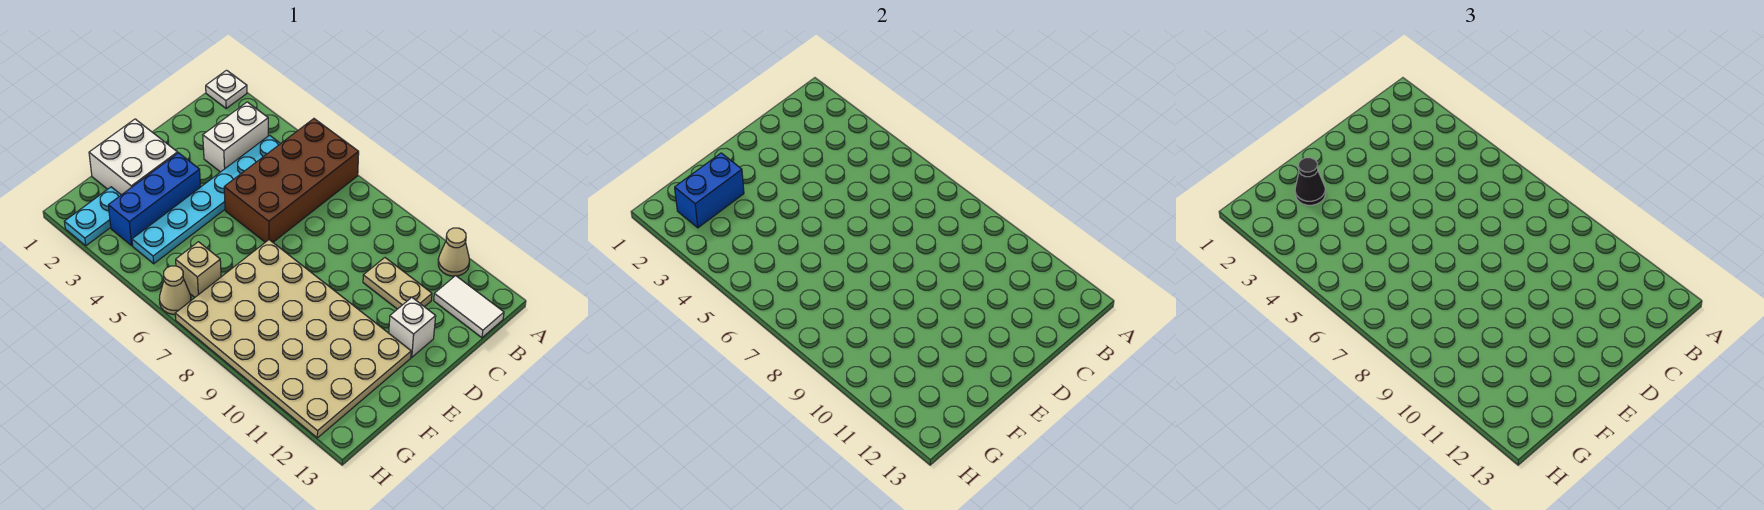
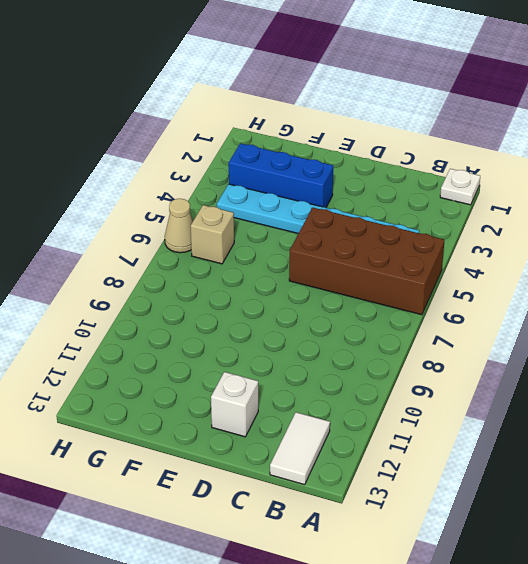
none -> tan 1x1 cone [438,228,470,276]
none -> white 1x2 brick [203,102,268,172]
none -> tan 1x2 plate [363,258,432,309]

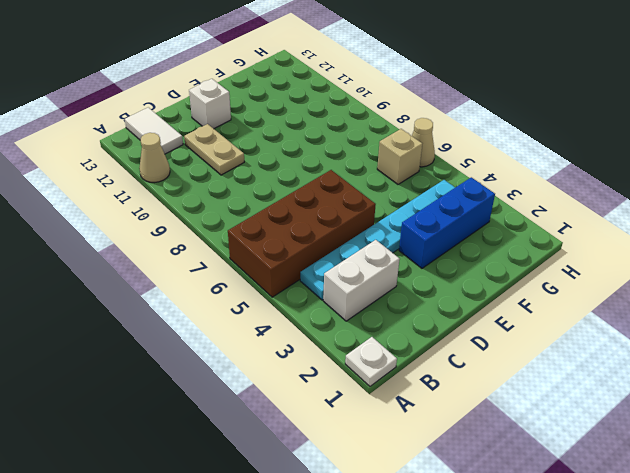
none -> white 2x2 brick [89,119,178,195]
none -> tan 4x6 plate [175,240,411,438]
none -> cyan 1x2 plate [64,187,121,246]

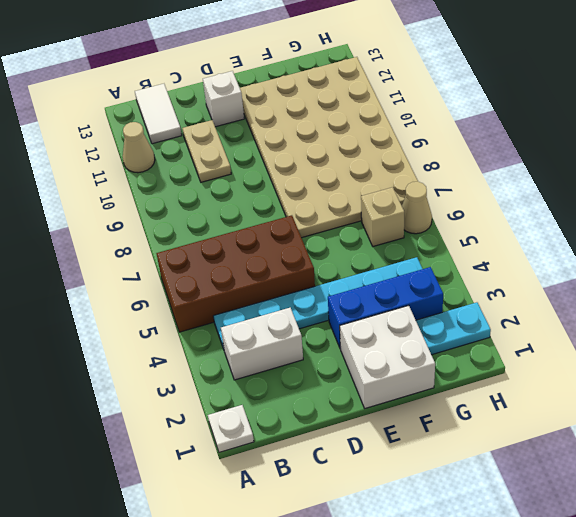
none -> blue 1x2 brick [675,153,744,228]
none -> black 1x1 cone [1295,158,1326,205]

